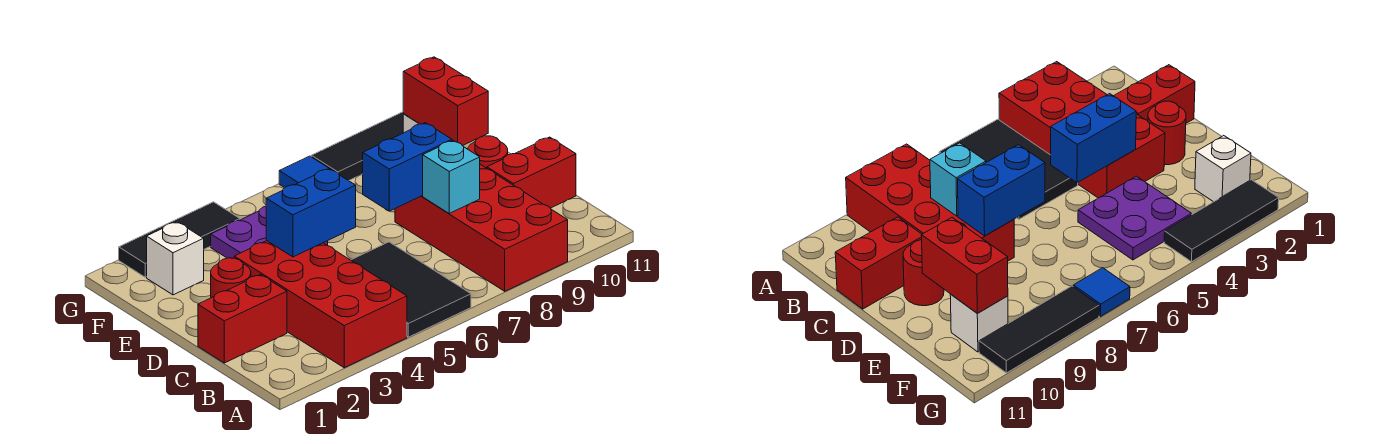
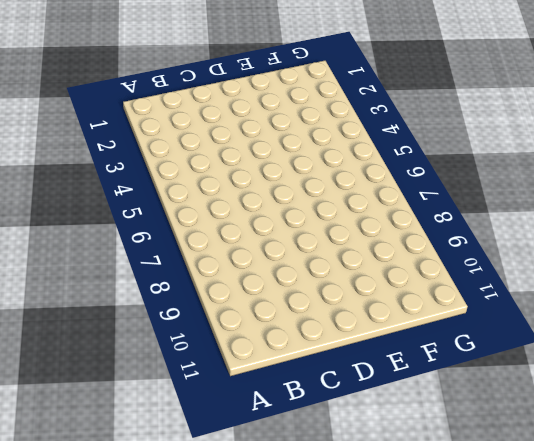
none -> red 2x4 brick [234,241,407,368]
none -> black 2x3 tile [351,242,471,337]
none -> red 2x4 brick [395,164,568,291]

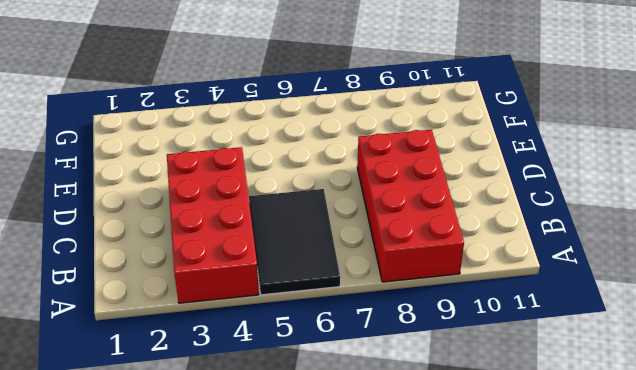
none -> red 1x2 brick [198,275,287,363]
none -> red 1x2 brick [487,137,576,208]
none -> red 1x1 round brick [211,258,251,298]

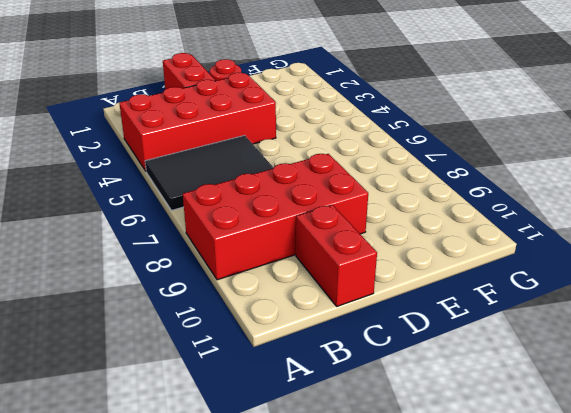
none -> red 1x1 round brick [468,136,508,168]
none -> purple 2x2 plate [211,206,328,258]
none -> white 1x1 brick [147,222,204,295]

